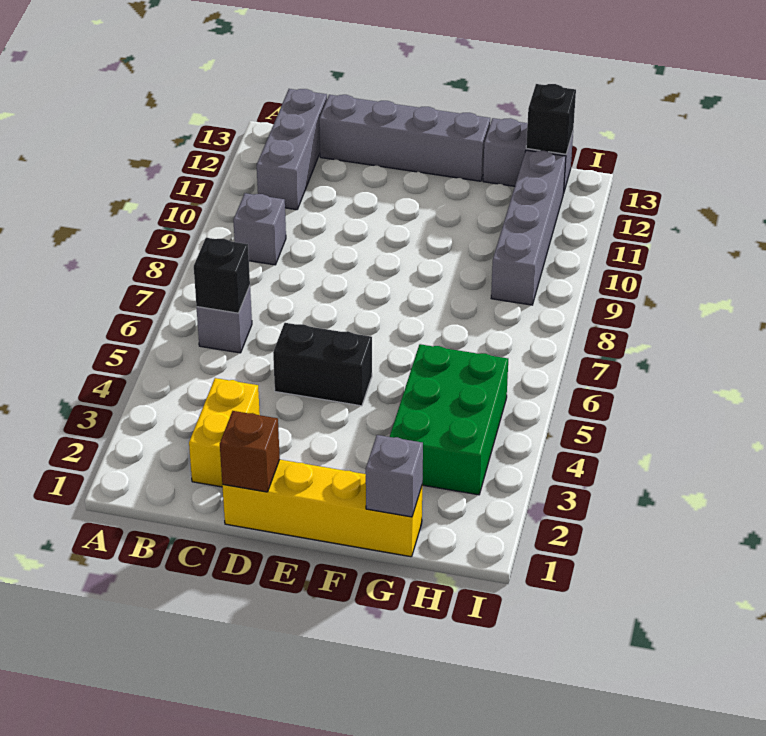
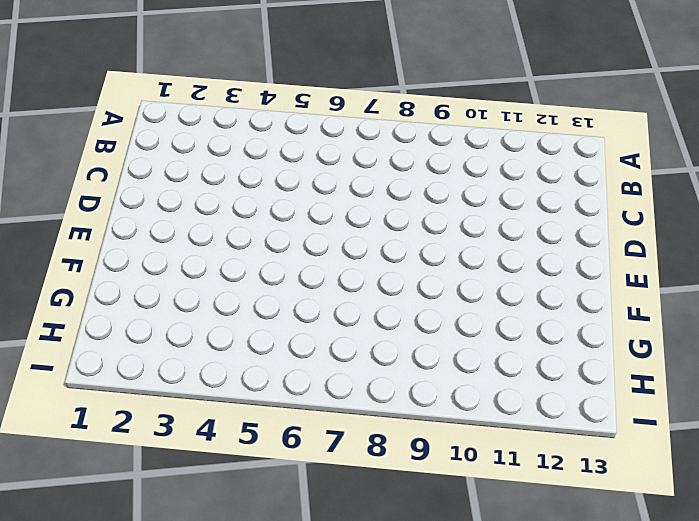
none -> grey 1x1 brick [197,286,252,353]
none -> grey 1x1 brick [233,193,286,265]
none -> grey 1x3 brick [257,89,327,210]

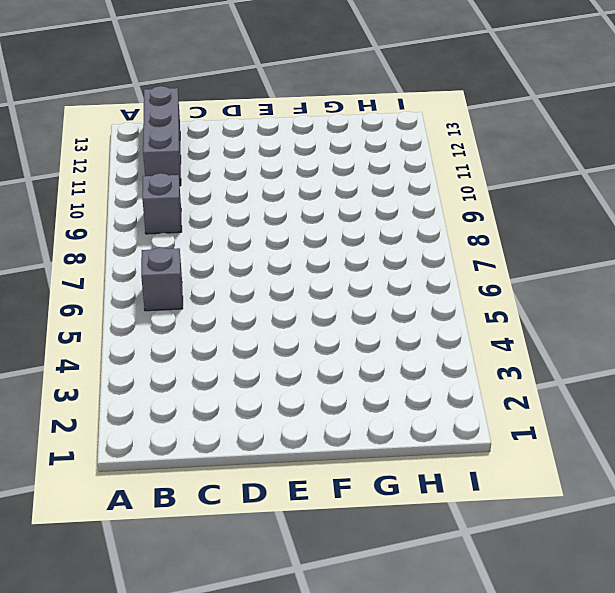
none -> yellow 1x2 brick [189,378,260,487]
none -> grey 1x4 brick [319,95,490,181]
none -> yellow 1x4 brick [222,460,422,557]

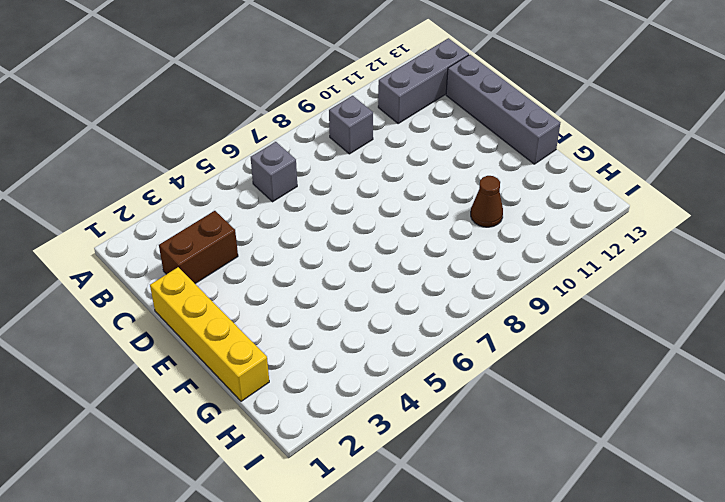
brown 1x2 brick [159,211,238,284] -> yellow 1x2 brick [189,378,260,487]
brown 1x1 cone [471,176,503,227] -> none
none -> black 1x2 brick [273,323,372,406]
none -> green 2x3 brick [390,344,508,495]
none -> grey 1x2 brick [483,118,573,191]

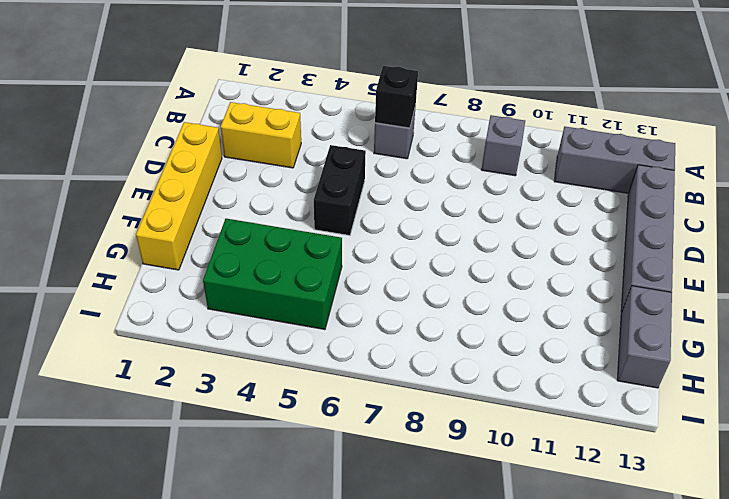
none -> grey 1x4 brick [491,150,566,305]
none -> brown 1x1 brick [220,411,280,492]
none -> grey 1x1 brick [366,435,423,517]

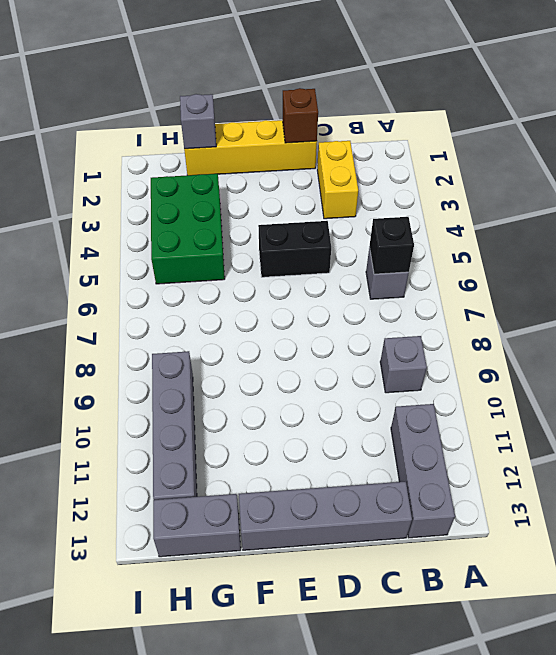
none -> black 1x1 brick [526,84,576,154]

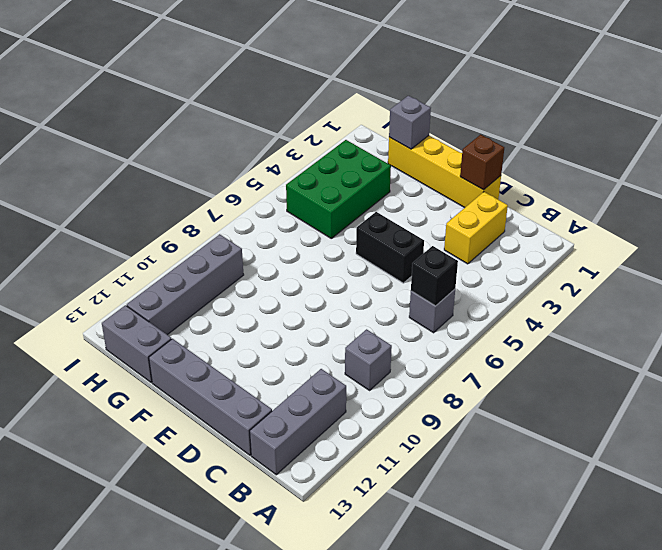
none -> black 1x1 brick [526,84,576,154]

